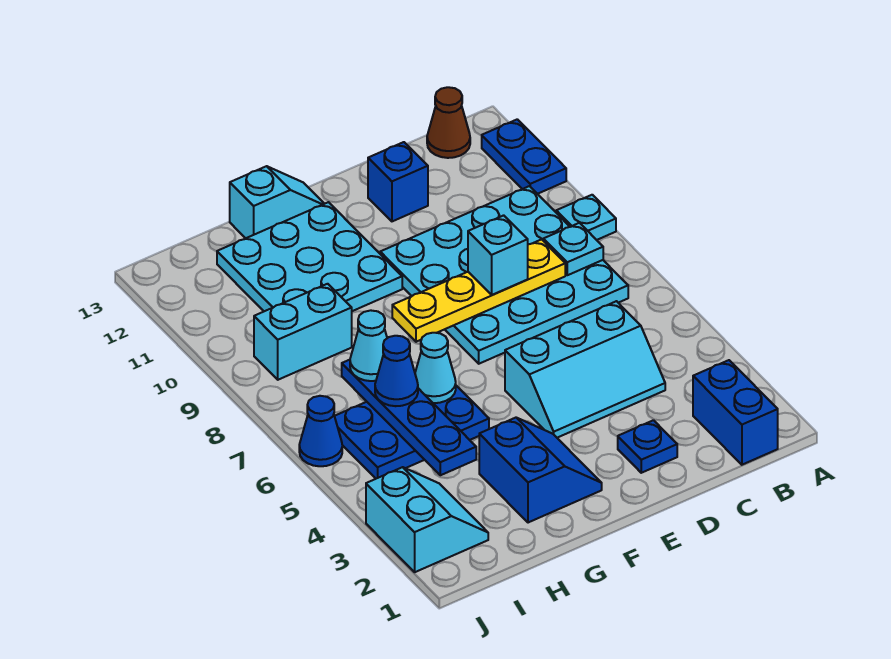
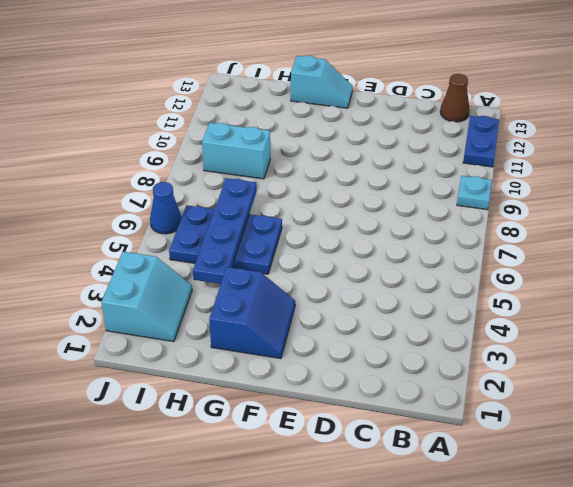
none -> blue 1x2 brick [693,360,778,465]
none -> cyan 4x4 plate [380,186,628,364]
none -> cyan 2x3 slope [505,301,665,438]

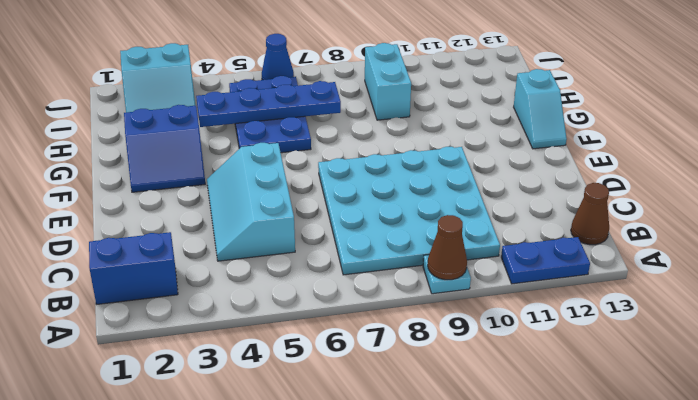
brown 1x1 cone [428,215,467,280] -> none
none -> blue 1x1 plate [618,420,677,473]
none -> blue 1x1 brick [368,142,428,221]
none -> cyan 3x3 plate [217,202,402,311]

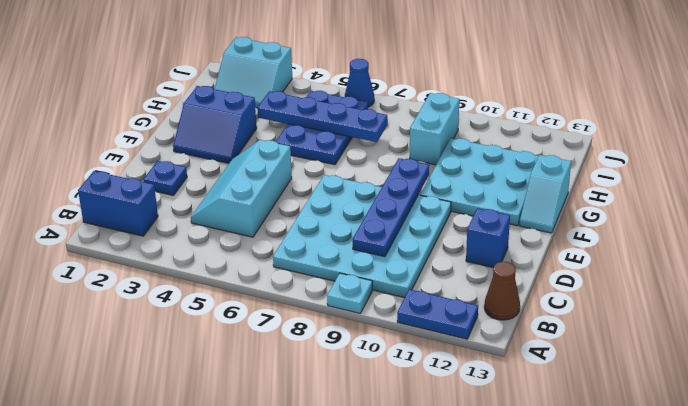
blue 1x4 plate [353,158,429,257] -> none
none -> cyan 1x1 plate [544,223,603,275]
none -> yellow 1x4 plate [392,239,565,342]
none -> cyan 1x1 cone [415,333,456,403]

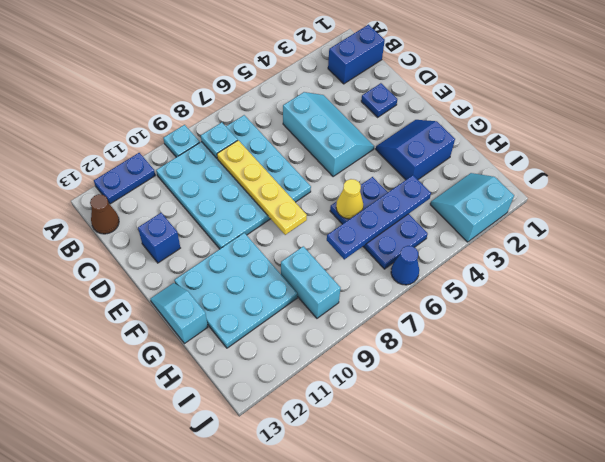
yellow 1x1 cone [336,179,363,219] -> cyan 1x1 cone [415,333,456,403]
none -> cyan 1x1 brick [468,215,528,295]
none -> blue 1x1 cone [375,336,418,406]
none -> cyan 1x1 cone [350,310,387,381]

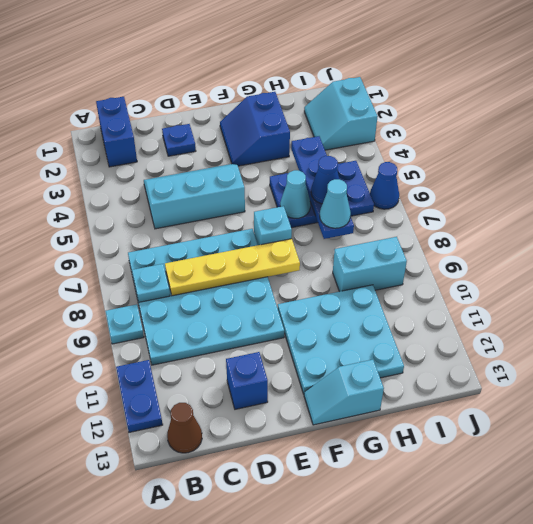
cyan 1x1 brick [254,206,292,245] -> cyan 1x1 brick moved to [468,215,528,295]

